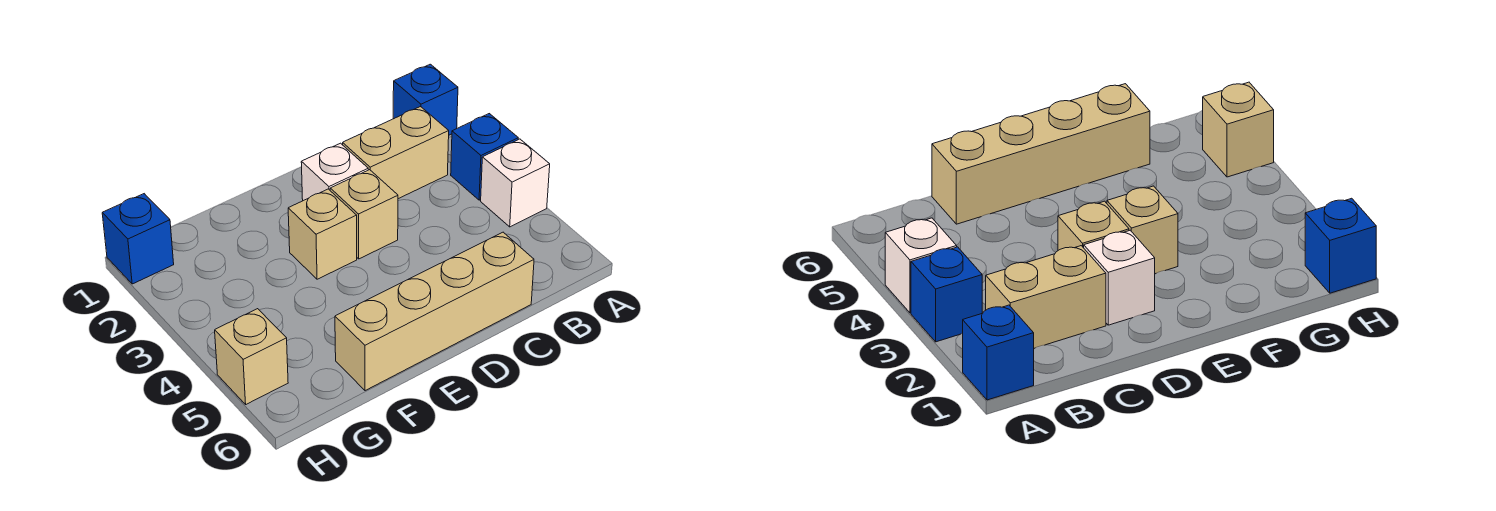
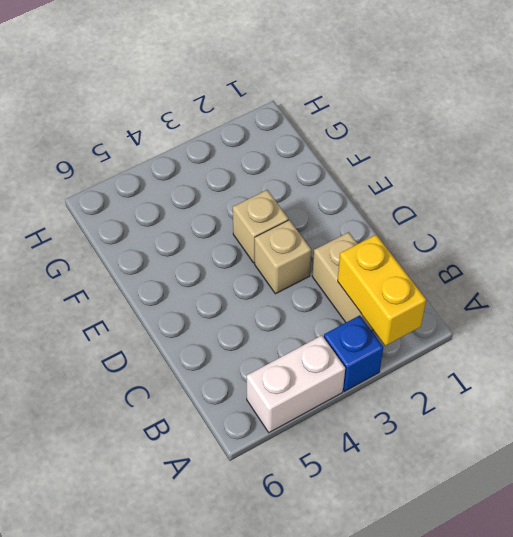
yellow 1x2 brick [338,235,426,346] -> none
white 1x2 brick [247,336,345,433] -> white 1x1 brick [481,139,550,227]
none -> blue 1x1 brick [393,64,458,135]
none -> tan 1x4 brick [335,232,534,391]

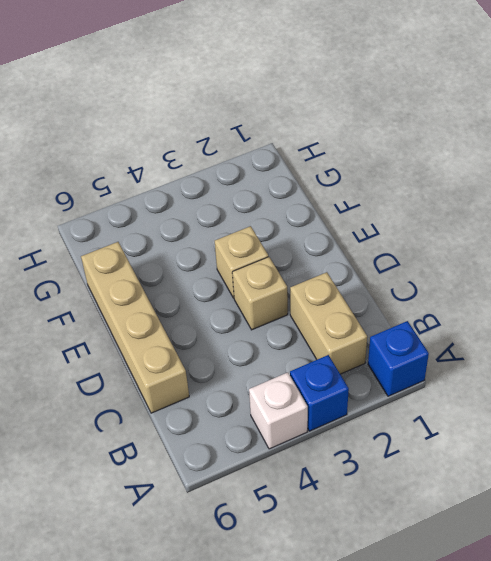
none -> white 1x1 brick [301,143,368,201]
none -> blue 1x1 brick [102,194,174,284]

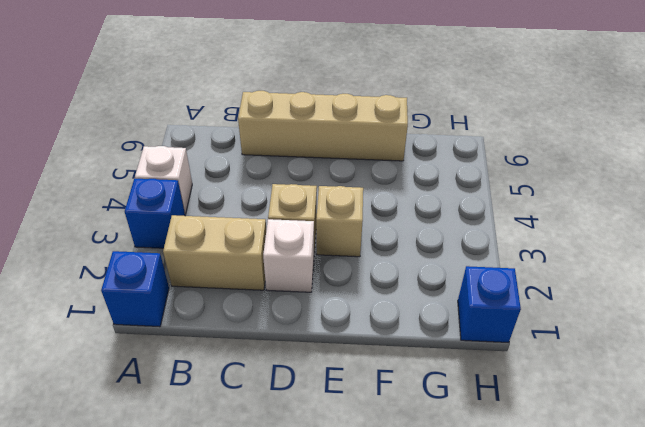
none -> tan 1x1 brick [215,309,288,404]

